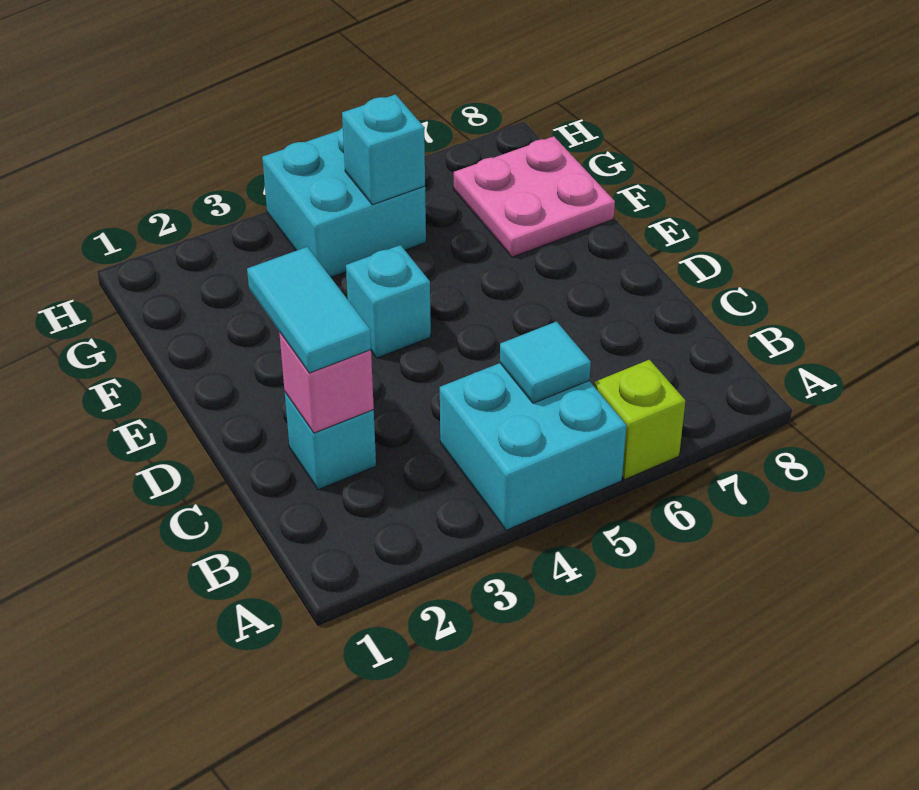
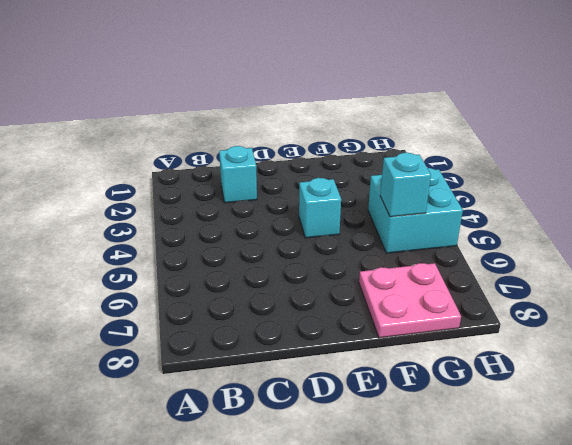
none -> cyan 2x2 brick [440,363,627,530]
none -> lime 1x1 brick [594,359,686,479]

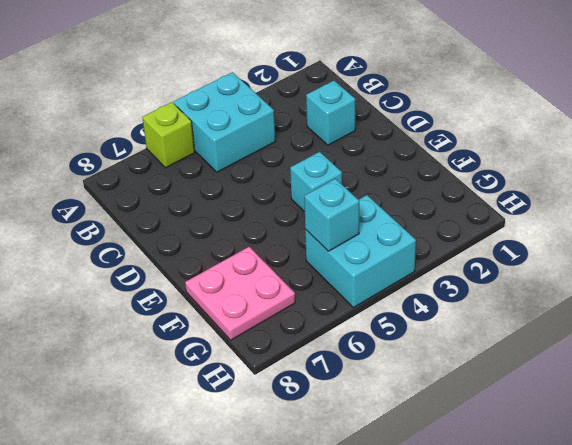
none -> cyan 1x1 tile [500,322,591,403]
none -> pink 1x1 brick [279,332,374,433]

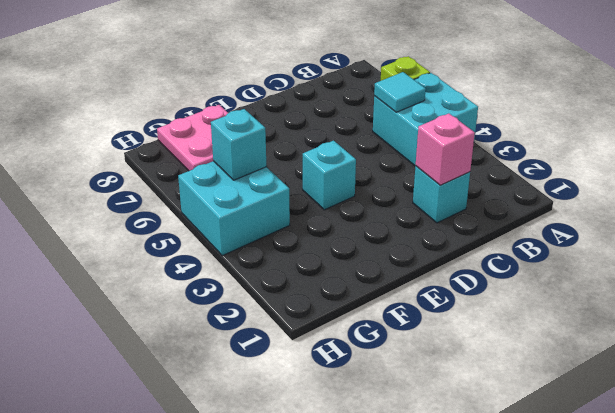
none -> cyan 1x2 tile [247,247,371,373]

